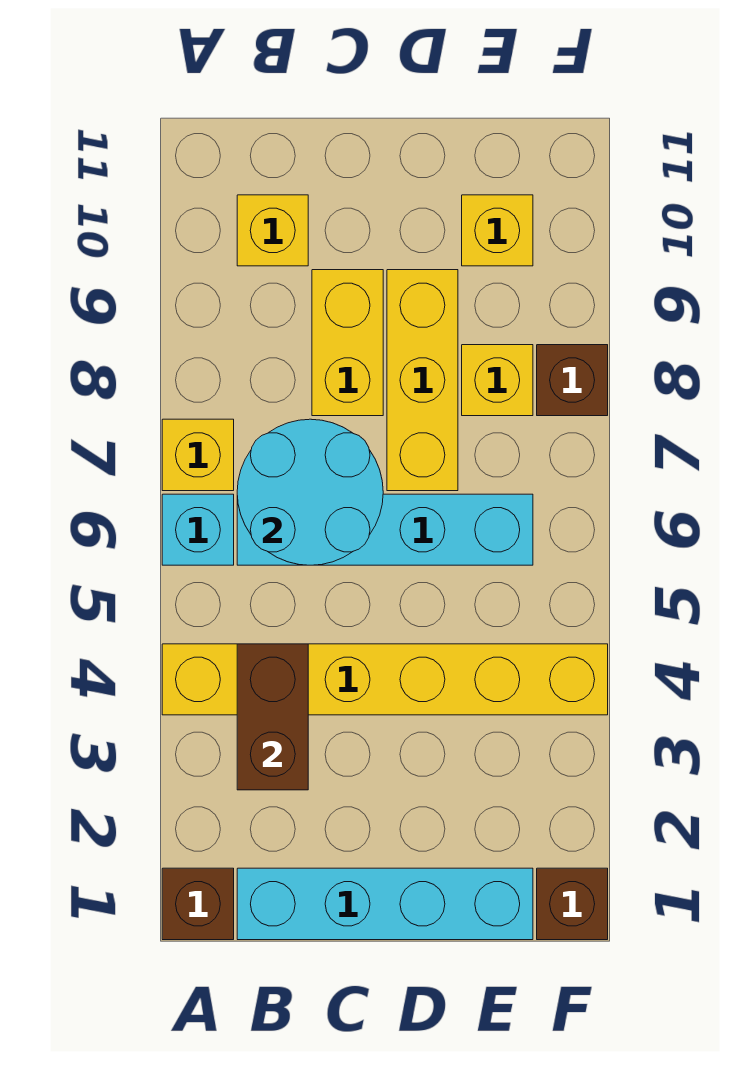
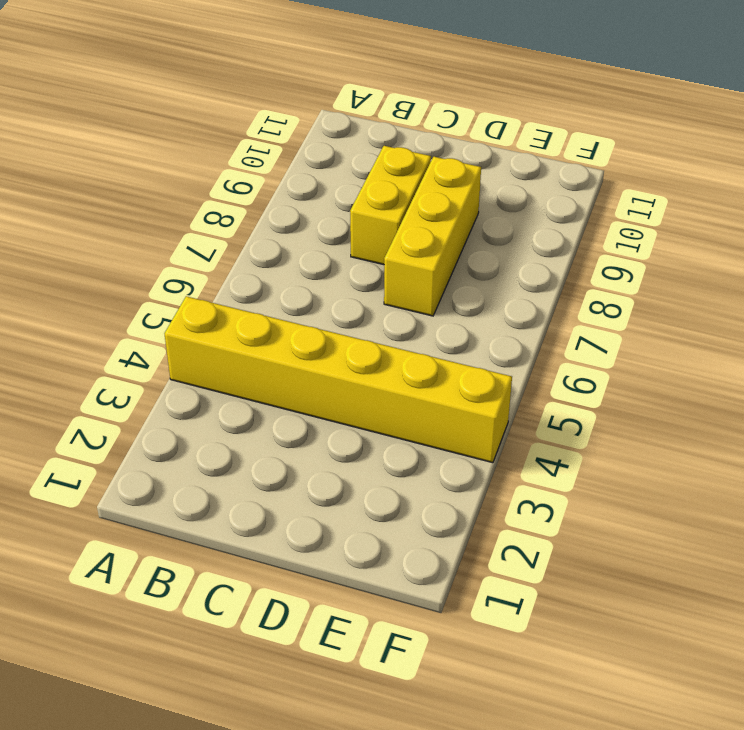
none -> brown 1x1 brick [162,868,234,940]
none -> cyan 1x1 brick [162,494,234,565]
none -> yellow 1x1 brick [162,419,234,491]

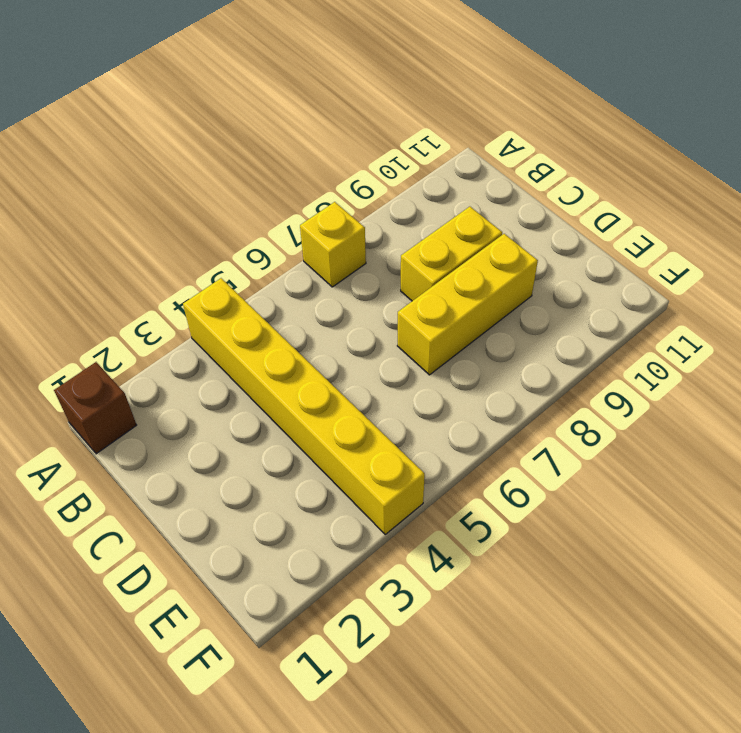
none -> cyan 1x1 brick [162,494,234,565]
none -> cyan 1x4 brick [237,868,533,940]
none -> cyan 1x4 brick [237,494,533,565]

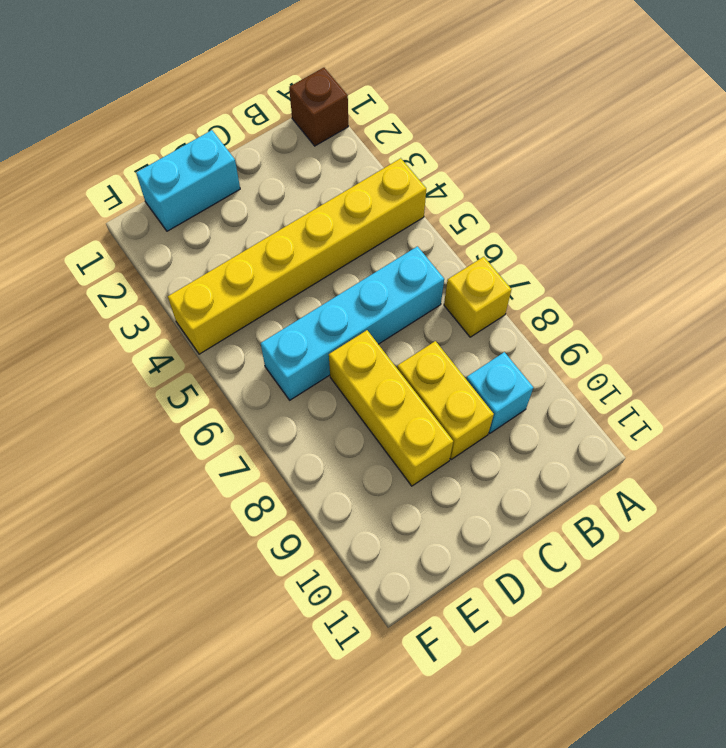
cyan 1x1 brick [466,352,533,433] -> cyan 1x1 brick moved to [162,494,234,565]
cyan 1x2 brick [136,130,240,231] -> cyan 1x4 brick [237,868,533,940]
none -> yellow 1x1 brick [237,195,308,266]
none -> yellow 1x1 brick [462,345,533,416]
none -> yellow 1x1 brick [462,195,533,266]

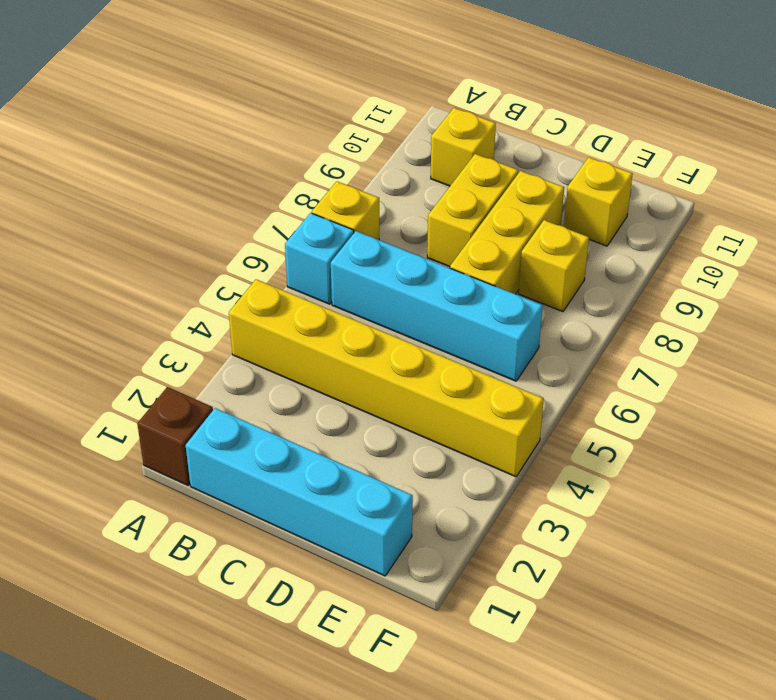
none -> brown 1x1 brick [537,868,608,940]
none -> brown 1x1 brick [537,345,608,416]
none -> brown 1x2 brick [237,644,308,790]

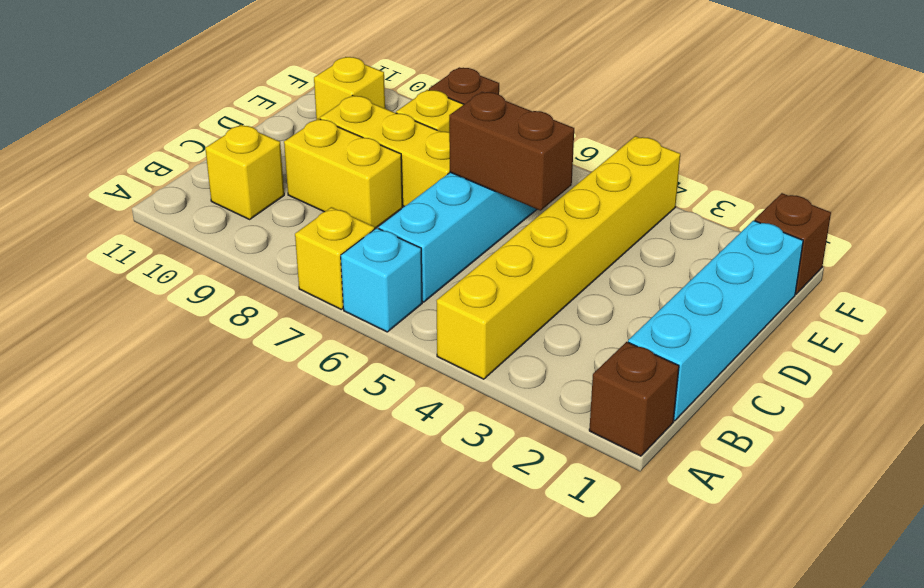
brown 1x2 brick [449,92,574,211] -> brown 1x2 brick moved to [237,644,308,790]
none -> cyan 2x2 round brick [237,419,383,565]

